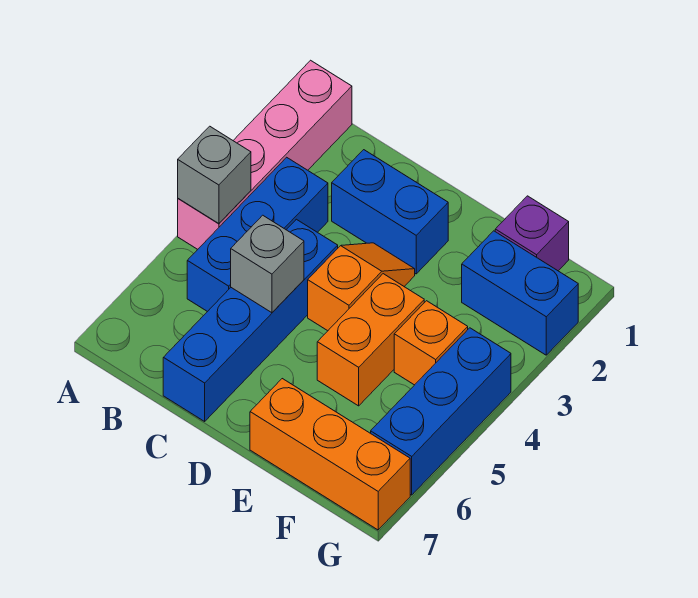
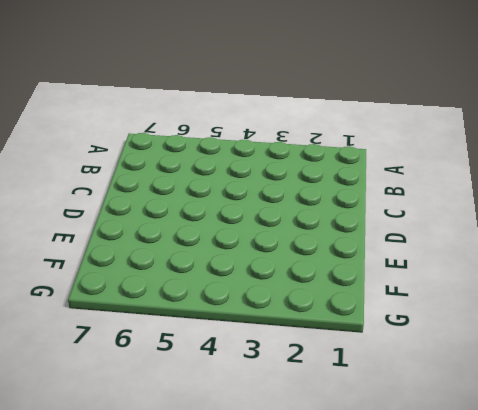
none -> pink 1x4 brick [178,60,352,249]
none -> blue 1x3 brick [187,157,328,312]
none -> blue 1x2 brick [332,150,448,274]

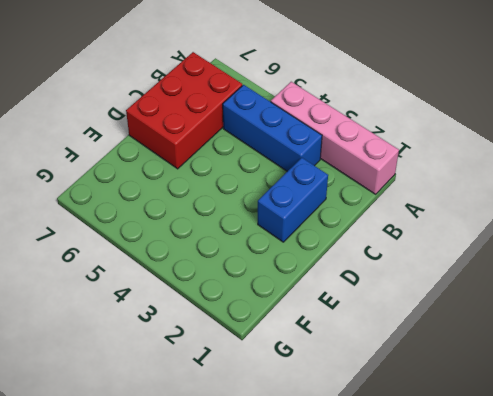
red 2x3 brick [126,52,242,169] -> blue 1x4 brick [163,219,338,421]
none -> orange 1x2 slope [308,243,415,331]
none -> orange 1x2 brick [317,274,424,406]
none -> orange 1x3 brick [250,379,410,530]

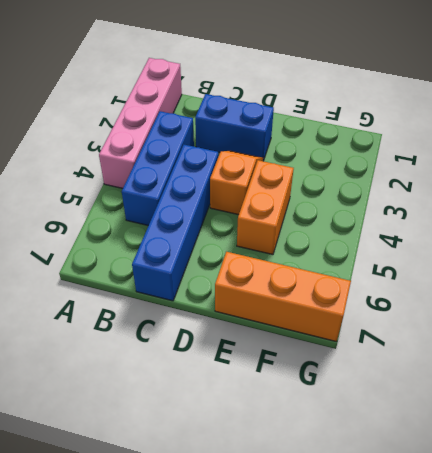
none -> purple 1x1 brick [495,196,569,271]
none -> blue 1x2 brick [462,231,578,355]
none -> orange 1x1 brick [394,301,468,385]

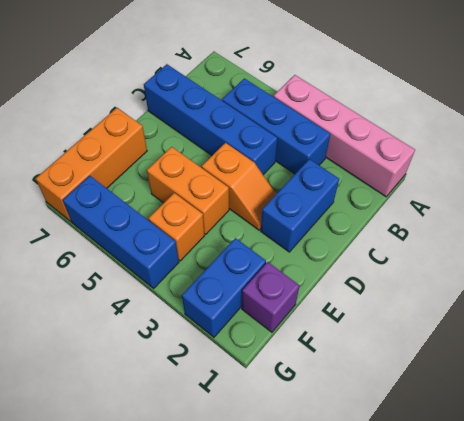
none -> grey 1x1 brick [178,126,251,224]
none -> grey 1x1 brick [231,215,304,313]

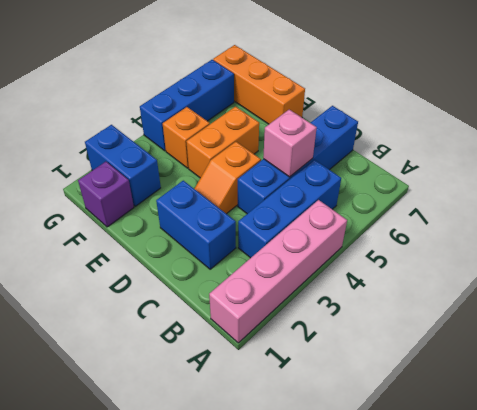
pink 1x1 brick [263,110,317,177] -> grey 1x1 brick [231,215,304,313]
none -> grey 1x1 brick [178,126,251,224]

